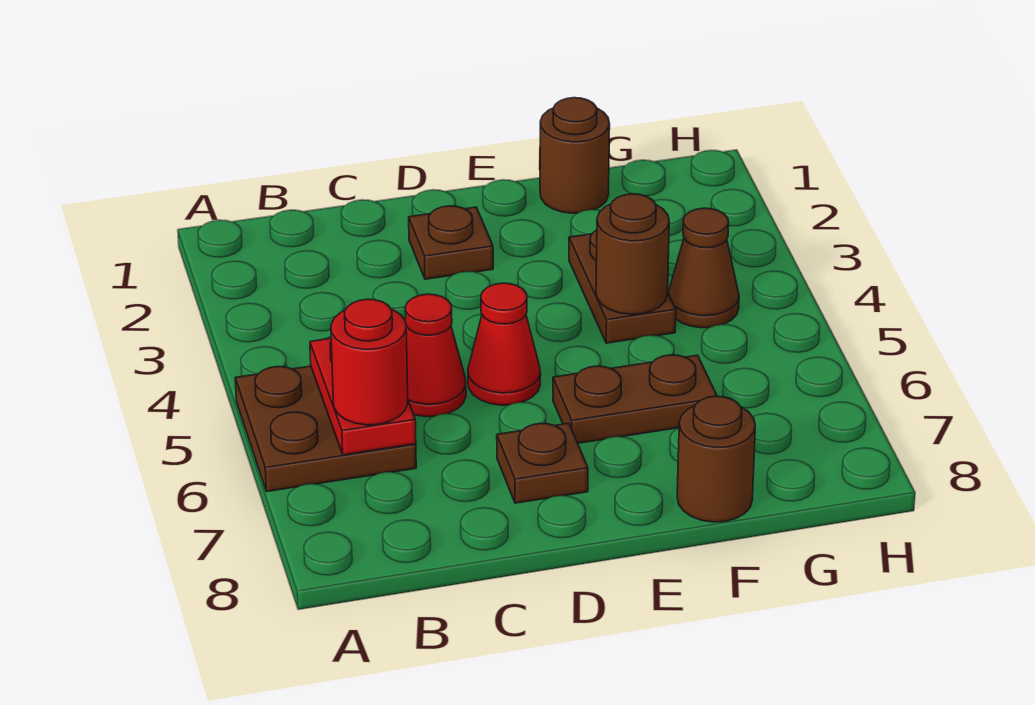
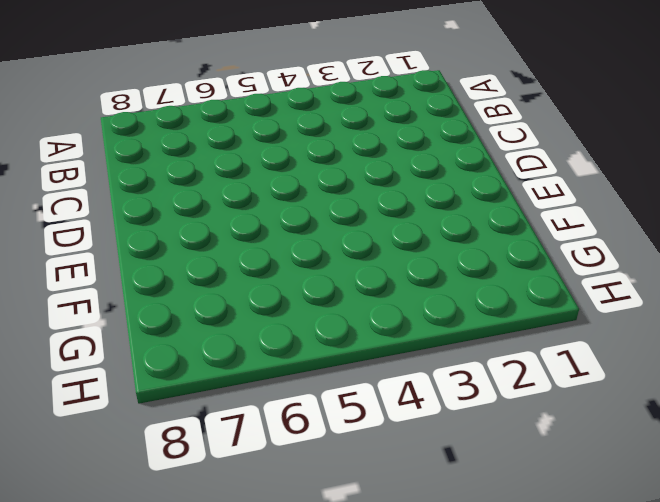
none -> brown 2x2 plate [235,366,416,491]
none -> red 1x1 cone [405,294,466,417]
none -> brown 1x1 plate [409,206,493,279]

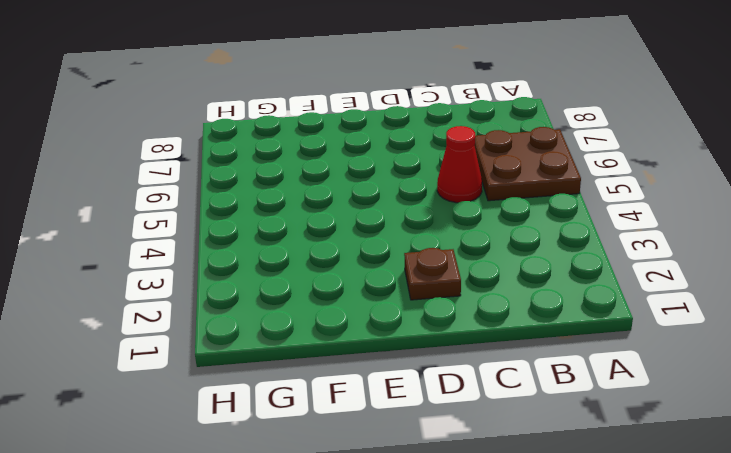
none -> red 1x1 cone [468,283,541,405]
none -> brown 1x1 plate [497,423,588,503]
none -> brown 1x2 plate [553,355,717,443]

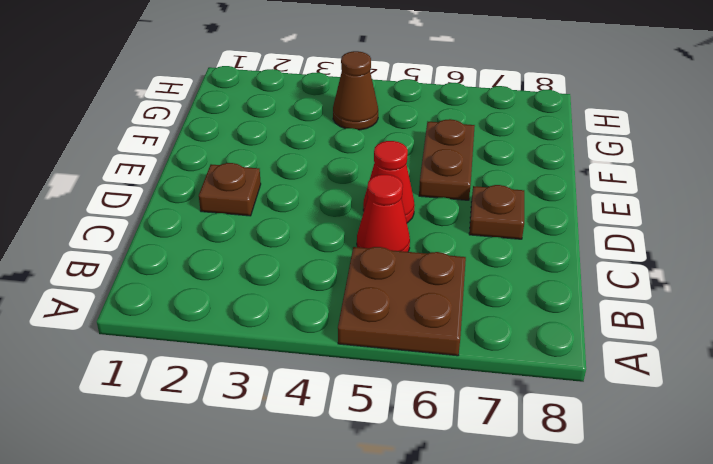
none -> brown 1x1 round brick [540,98,610,213]
none -> brown 1x2 plate [569,230,676,343]
none -> brown 1x1 round brick [677,396,755,522]

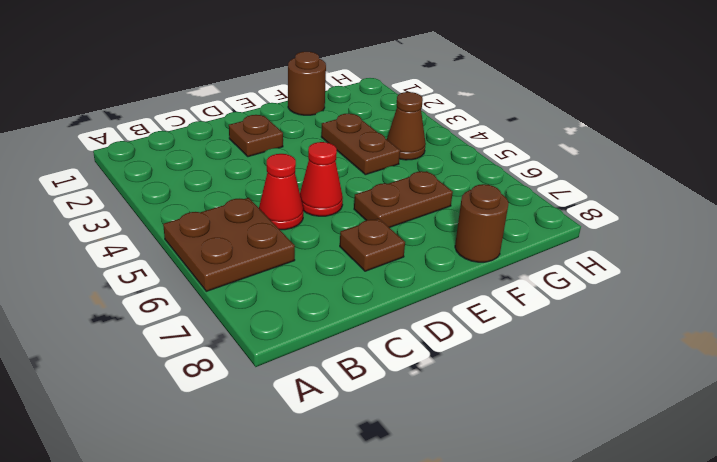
none -> red 1x2 plate [310,338,416,455]
none -> brown 1x1 round brick [596,194,669,314]
none -> red 1x1 round brick [331,299,408,425]

